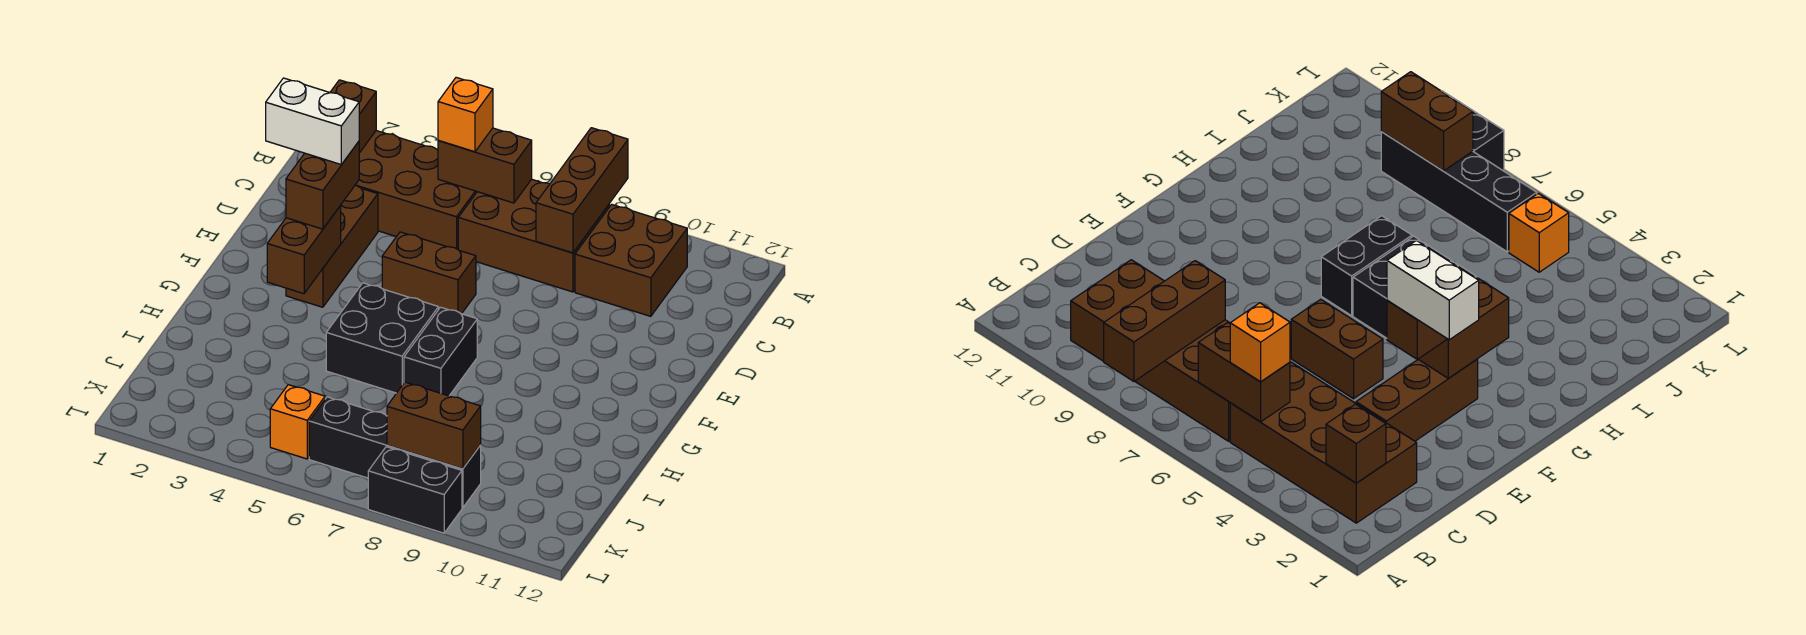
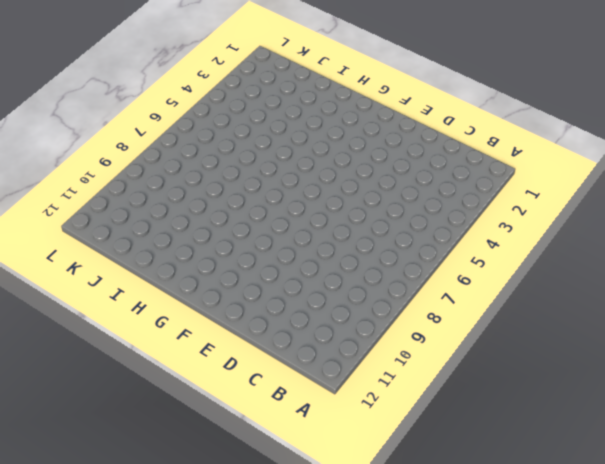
none -> brown 2x4 brick [356,131,477,249]
none -> brown 2x3 brick [458,179,609,292]
none -> brown 2x2 brick [575,204,687,316]

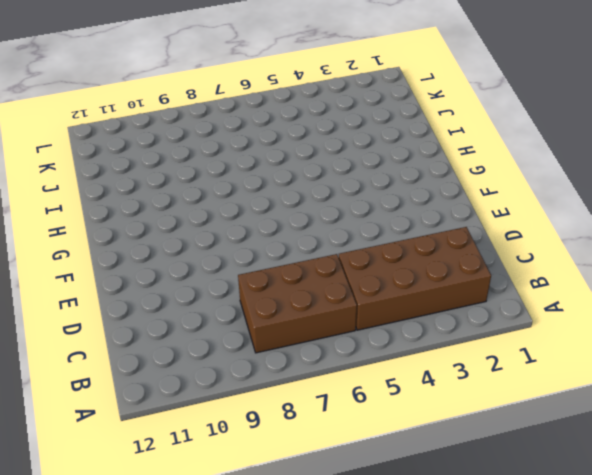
none -> brown 2x2 brick [575,204,687,316]
none -> brown 1x3 brick [286,185,378,307]
none -> brown 1x2 brick [382,232,476,314]

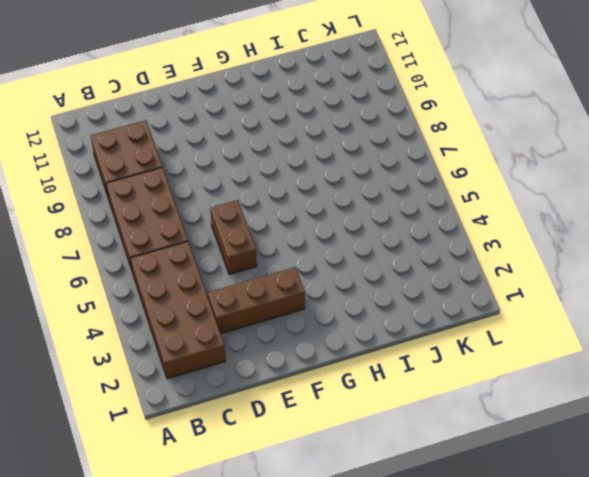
none -> black 2x2 brick [326,283,439,393]
none -> black 1x2 brick [404,307,477,396]
none -> orange 1x1 brick [270,385,325,459]

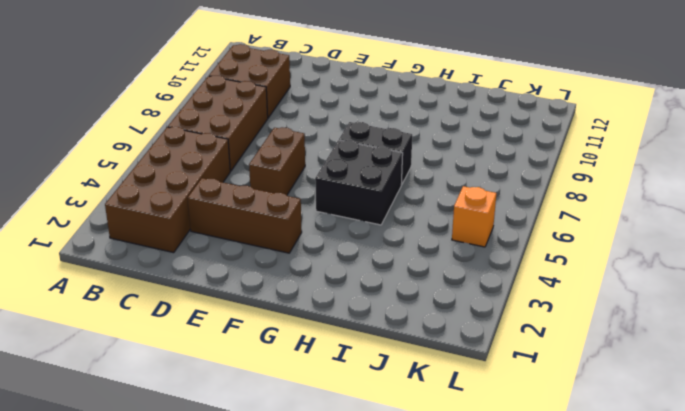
none -> black 1x4 brick [309,397,481,508]
none -> black 1x2 brick [368,447,462,533]
none -> brown 1x3 brick [536,128,628,253]

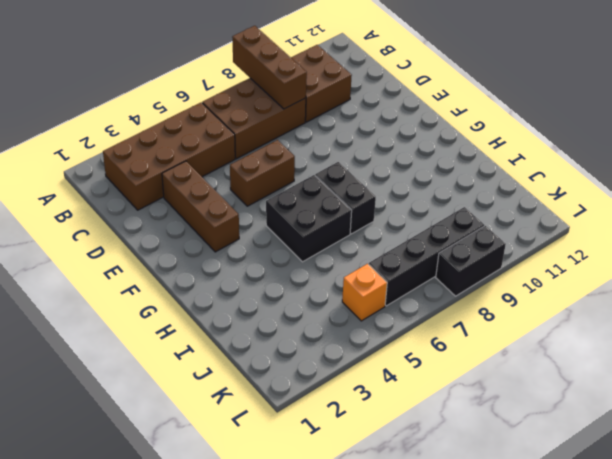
none -> brown 1x1 brick [330,80,376,153]
none -> brown 1x2 brick [438,128,532,203]
none -> brown 1x2 brick [267,206,341,294]

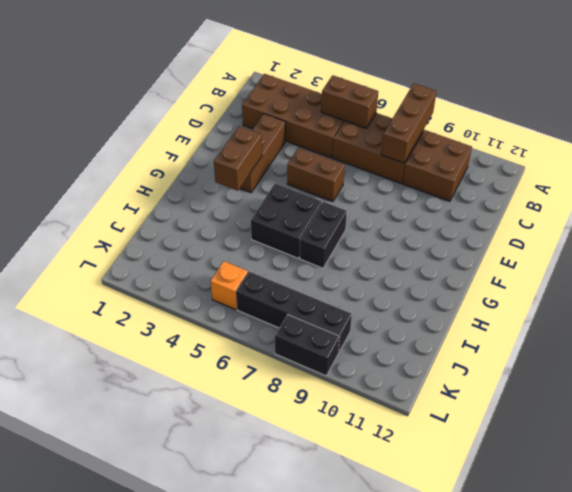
none -> brown 1x1 brick [330,80,376,153]
none -> brown 1x2 brick [387,382,481,469]
none -> orange 1x1 brick [438,78,493,152]

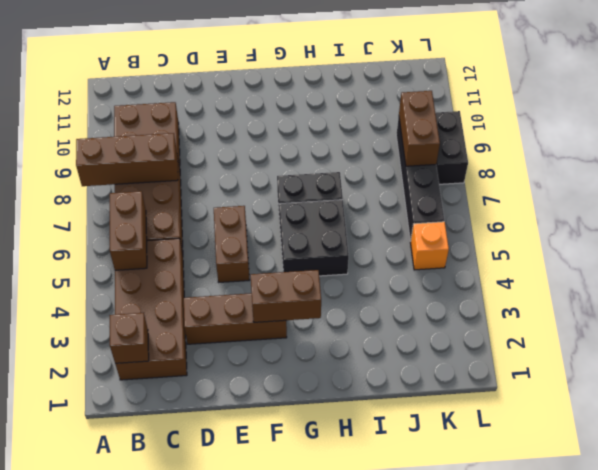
none -> orange 1x1 brick [438,78,493,152]
none -> brown 1x2 brick [286,142,359,229]
none -> white 1x2 brick [266,78,359,165]

